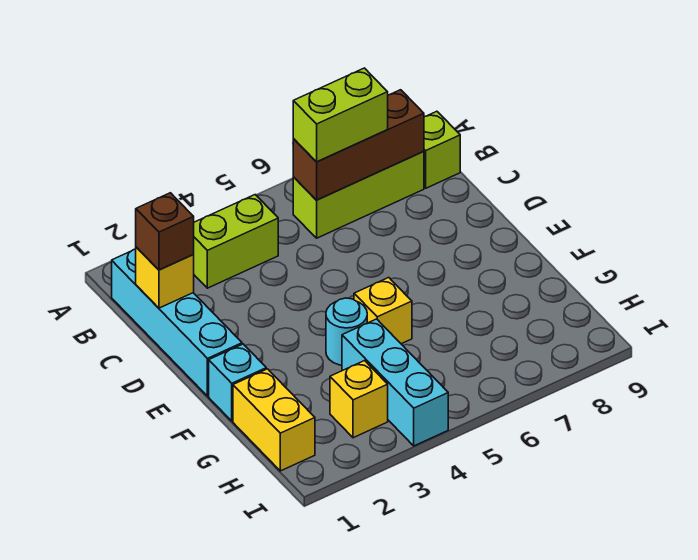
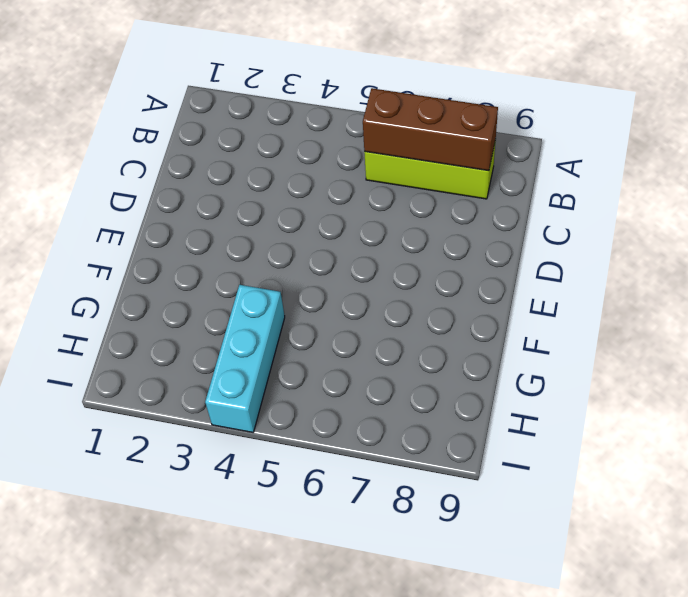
none -> cyan 1x4 brick [112,249,242,396]
none -> lime 1x2 brick [193,195,278,288]
none -> lime 1x1 brick [424,111,460,188]

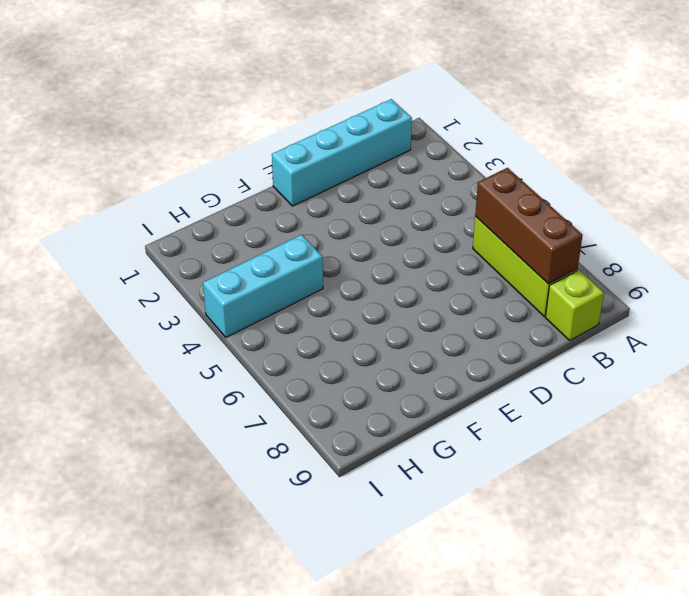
none -> lime 1x2 brick [193,195,278,288]
none -> cyan 1x1 brick [209,344,266,421]
none -> cyan 1x1 round brick [326,298,367,365]

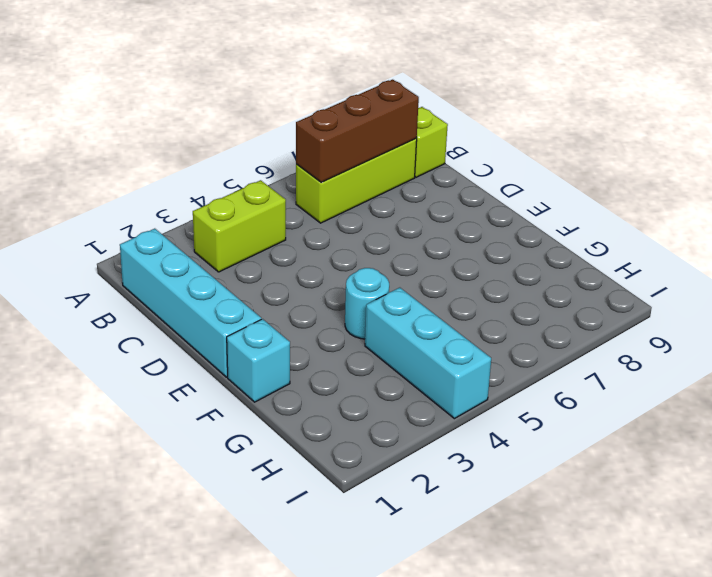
none -> yellow 1x1 brick [354,278,412,344]
none -> yellow 1x2 brick [233,369,315,471]
none -> yellow 1x1 brick [330,361,388,438]

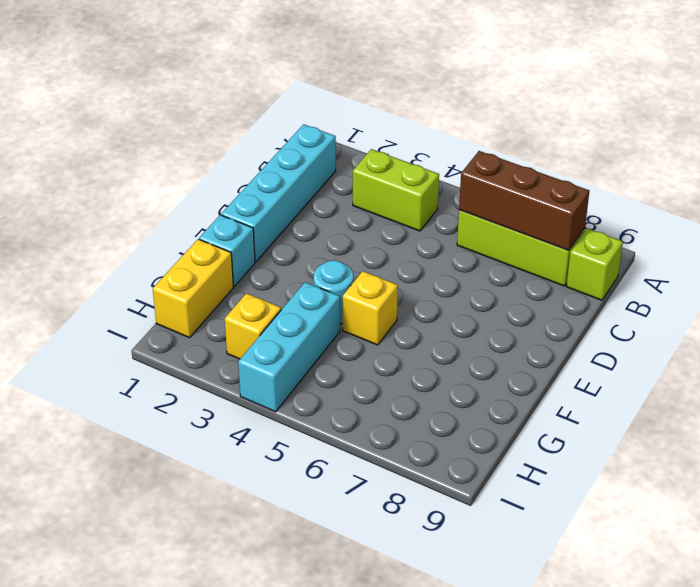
none -> yellow 1x1 brick [136,247,194,308]
none -> lime 1x2 brick [293,68,388,162]
none -> brown 1x1 brick [136,193,194,270]

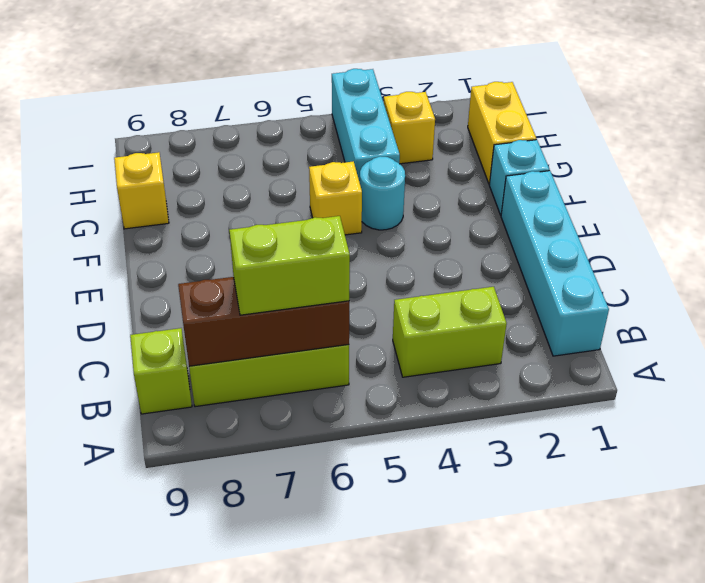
yellow 1x1 brick [114,152,169,229] -> yellow 1x1 brick moved to [136,247,194,308]
none -> brown 1x1 brick [136,193,194,270]

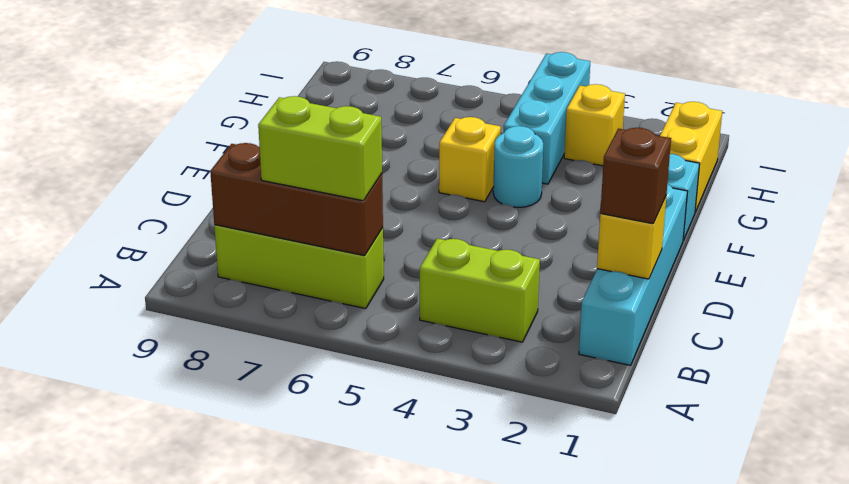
none -> lime 1x1 brick [424,111,460,188]

